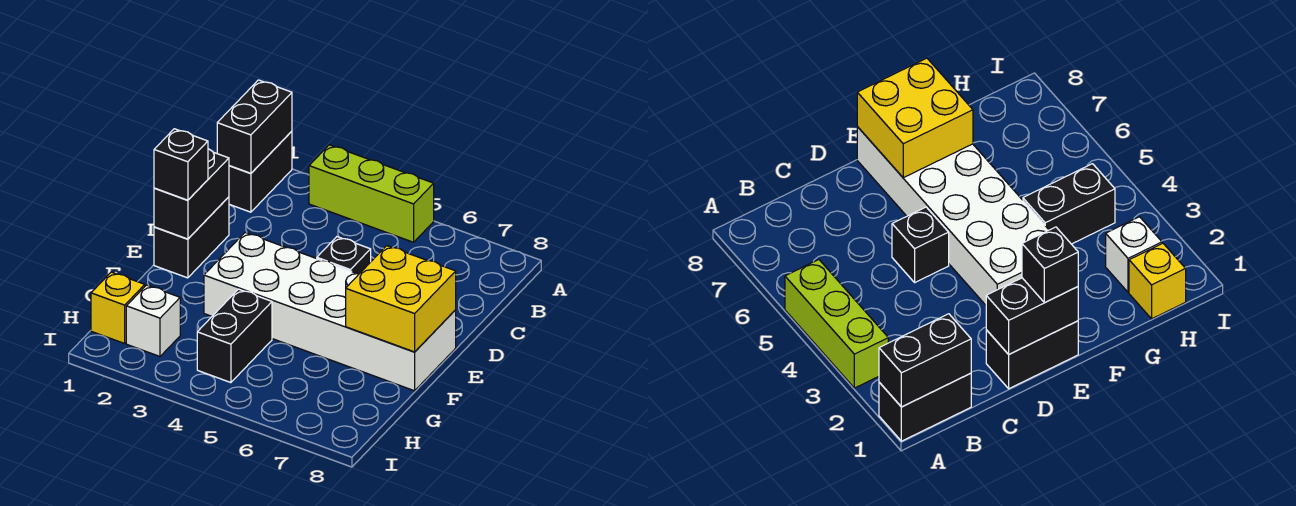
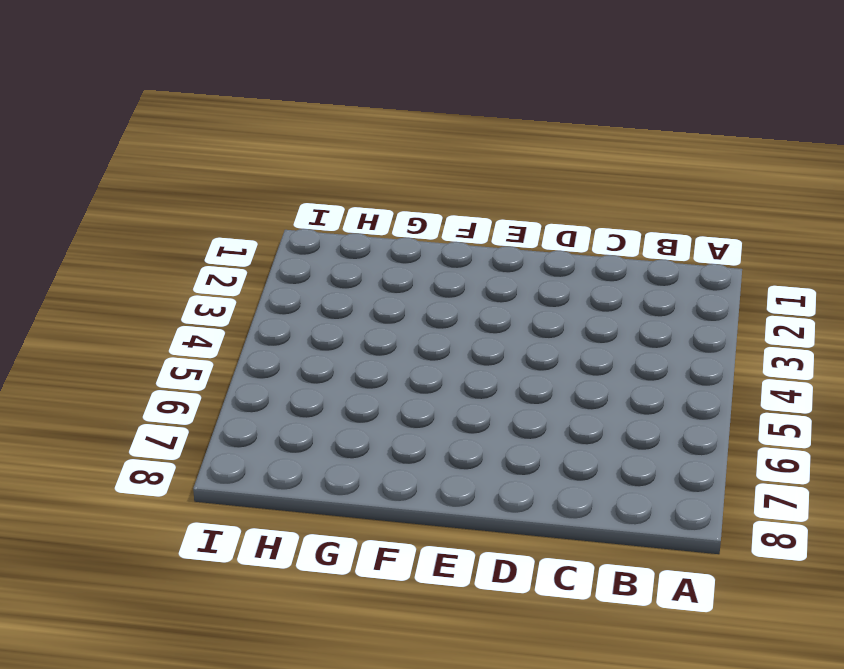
none -> black 1x2 brick [229,131,292,212]
none -> lime 1x3 brick [309,145,434,242]
none -> black 1x2 brick [154,197,229,278]

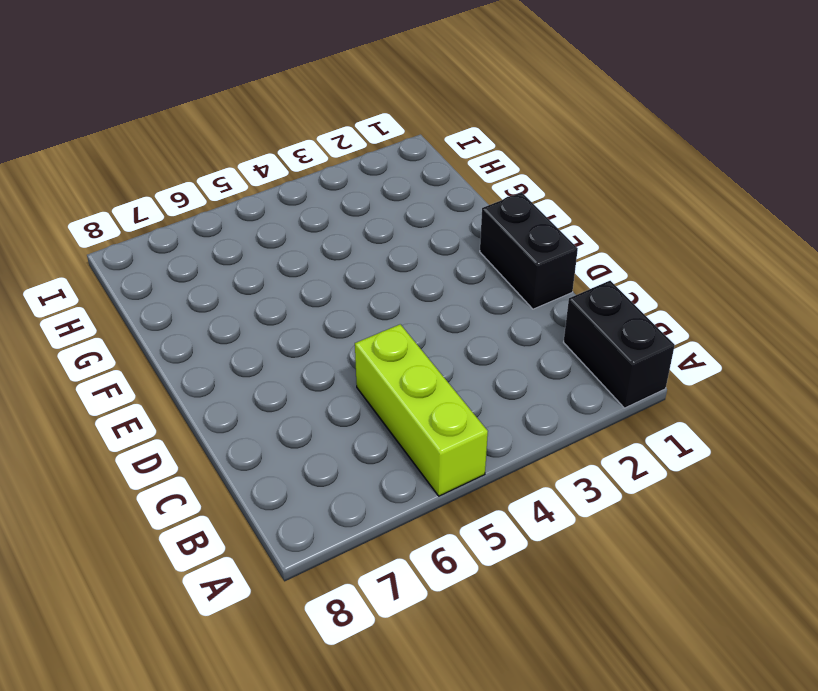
lime 1x3 brick [355,324,488,496] -> lime 1x3 brick turned to [309,145,434,242]
none -> black 1x1 brick [317,237,371,274]
none -> white 2x6 brick [204,233,456,391]
none -> black 1x2 brick [197,289,272,383]

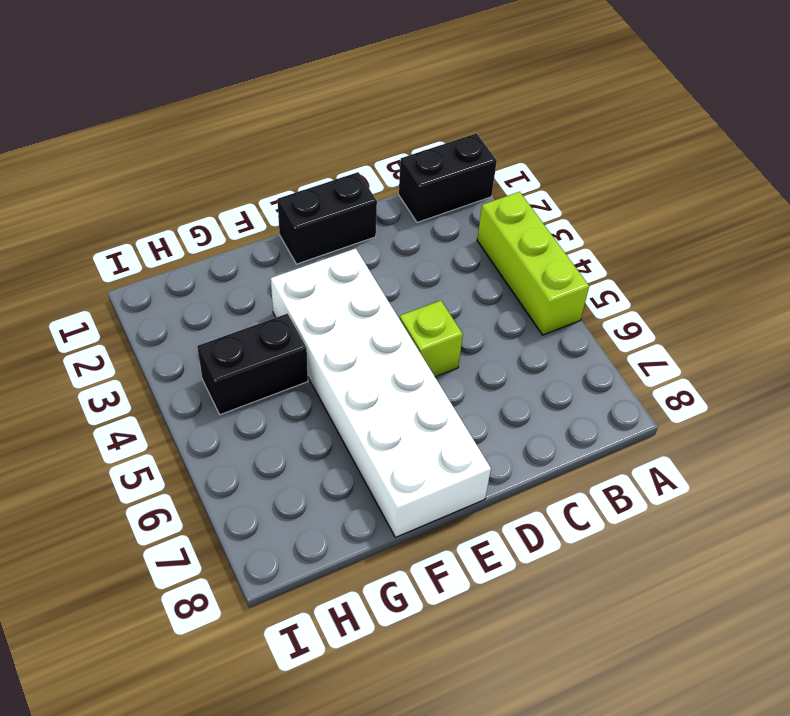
lime 1x1 brick [400,301,463,377] -> black 1x1 brick [317,237,371,274]
none -> yellow 1x1 brick [91,272,145,343]
none -> white 1x1 brick [126,285,180,356]
none -> black 1x2 brick [217,80,292,173]

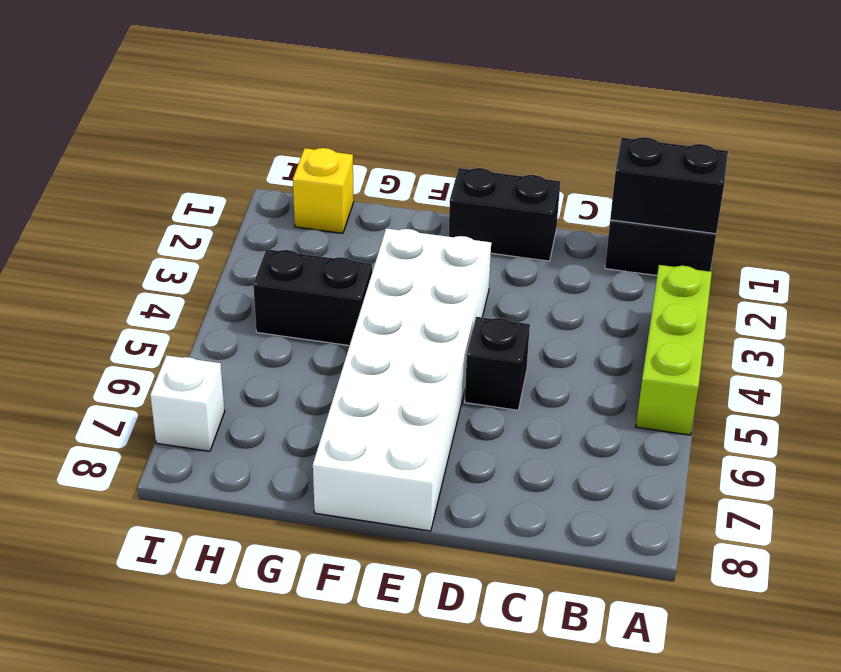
white 1x1 brick [150,355,225,451] -> white 1x1 brick moved to [126,285,180,356]
none -> black 1x2 brick [154,149,229,239]
none -> yellow 2x2 brick [346,246,456,352]
none -> black 1x1 brick [154,129,208,200]

